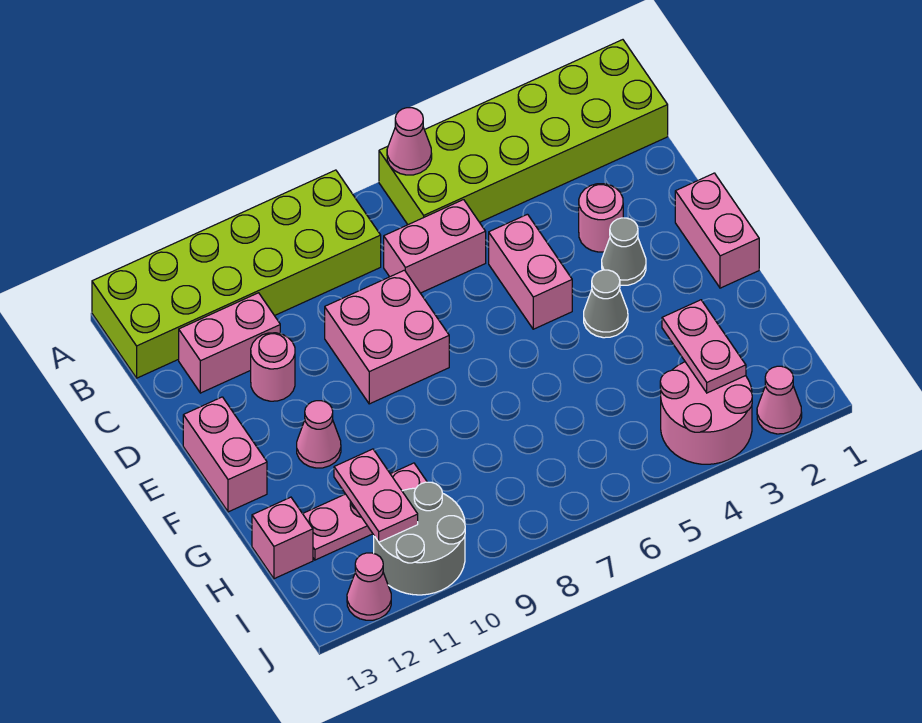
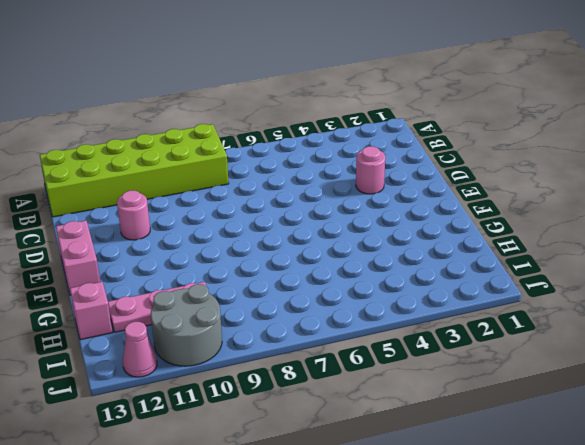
none -> lime 2x6 brick [379,40,668,225]
none -> pink 1x2 brick [384,200,486,293]
none -> pink 1x2 brick [179,293,280,393]

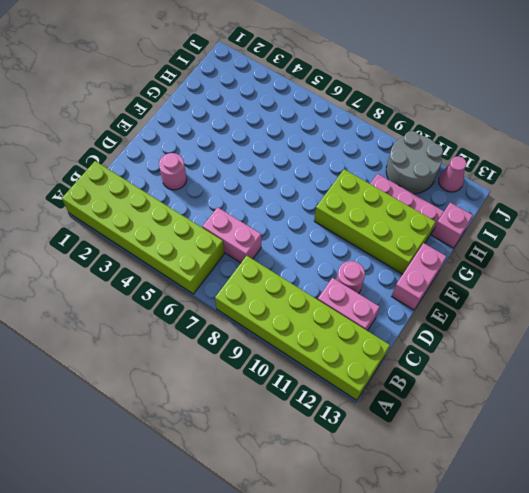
lime 2x4 brick [314,169,435,274] -> pink 1x1 cone [297,401,341,468]
none -> pink 1x2 brick [489,214,572,329]
none -> pink 2x2 brick [325,270,449,404]
none -> pink 1x2 brick [675,173,759,288]

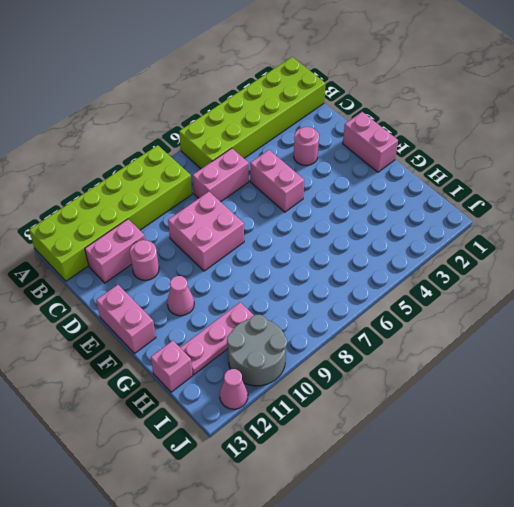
none -> grey 1x1 cone [602,218,646,285]
none -> grey 1x1 cone [584,270,628,338]
none -> pink 2x2 round brick [660,362,752,464]

